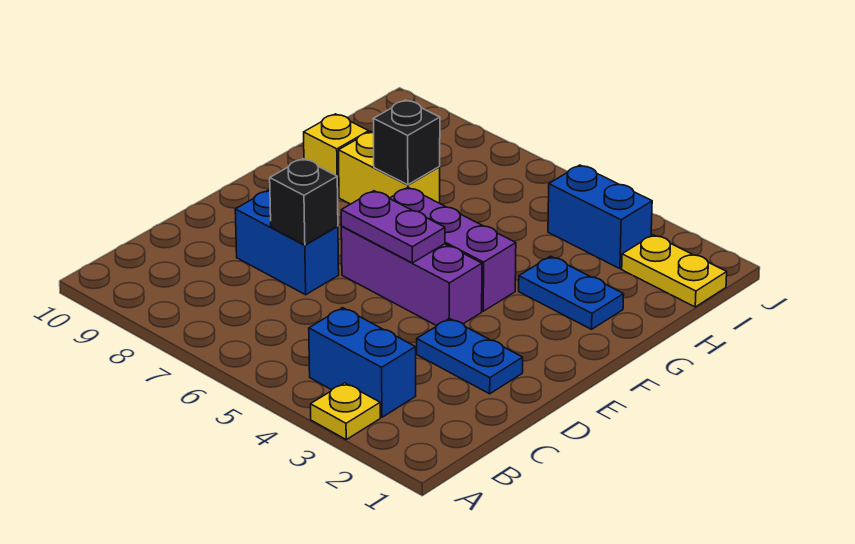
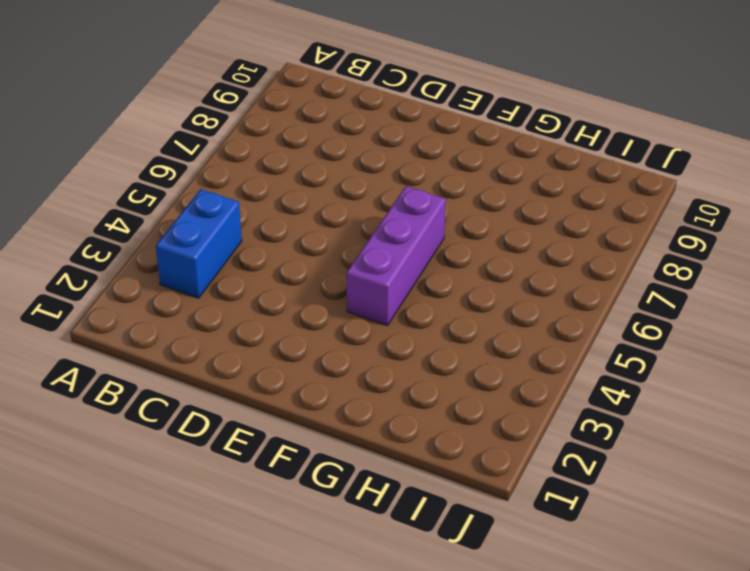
none -> yellow 1x1 plate [310,383,380,439]
none -> blue 1x2 plate [417,318,523,394]
none -> blue 1x2 brick [235,190,339,295]

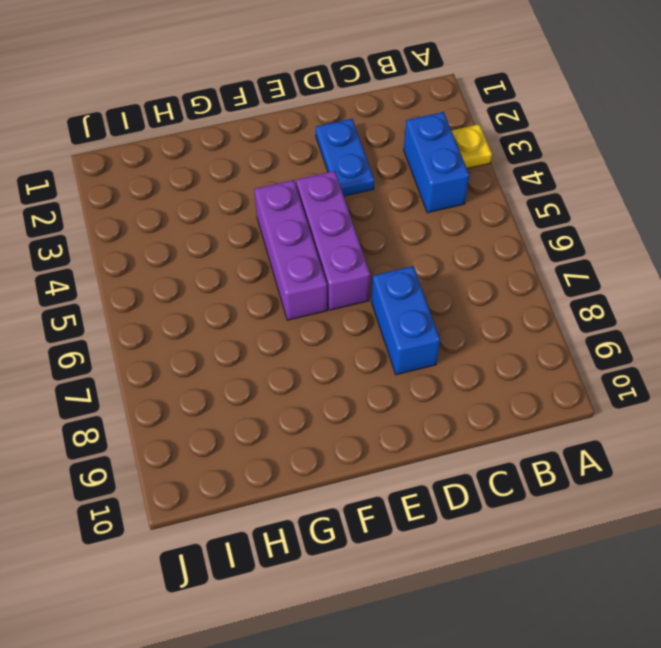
none -> blue 1x2 plate [519,256,624,329]
none -> yellow 1x2 brick [339,132,440,204]
none -> yellow 1x1 brick [304,114,369,197]

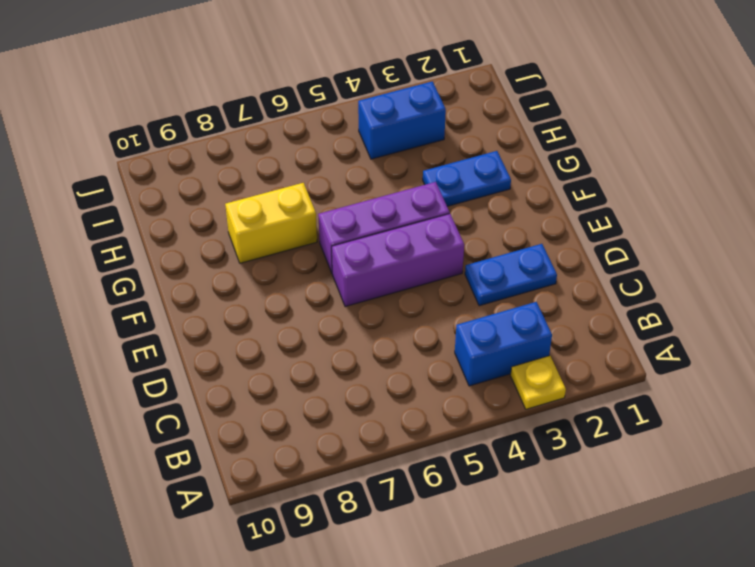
none -> blue 1x2 brick [235,190,339,295]
none -> yellow 1x1 brick [304,114,369,197]
none -> yellow 1x2 plate [622,235,727,307]

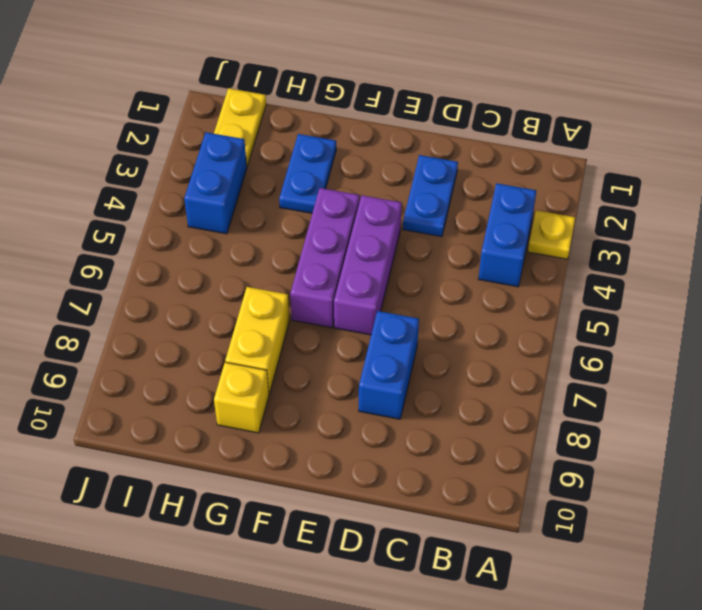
none -> black 1x1 brick [270,159,338,245]
none -> purple 1x2 plate [341,191,445,263]
none -> black 1x1 brick [373,100,440,185]

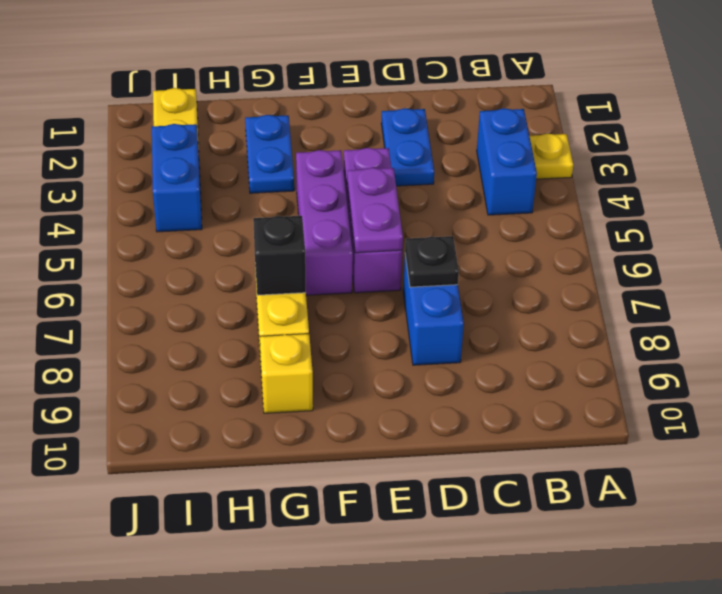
black 1x1 plate [405,236,459,287] -> black 1x1 brick [270,159,338,245]

